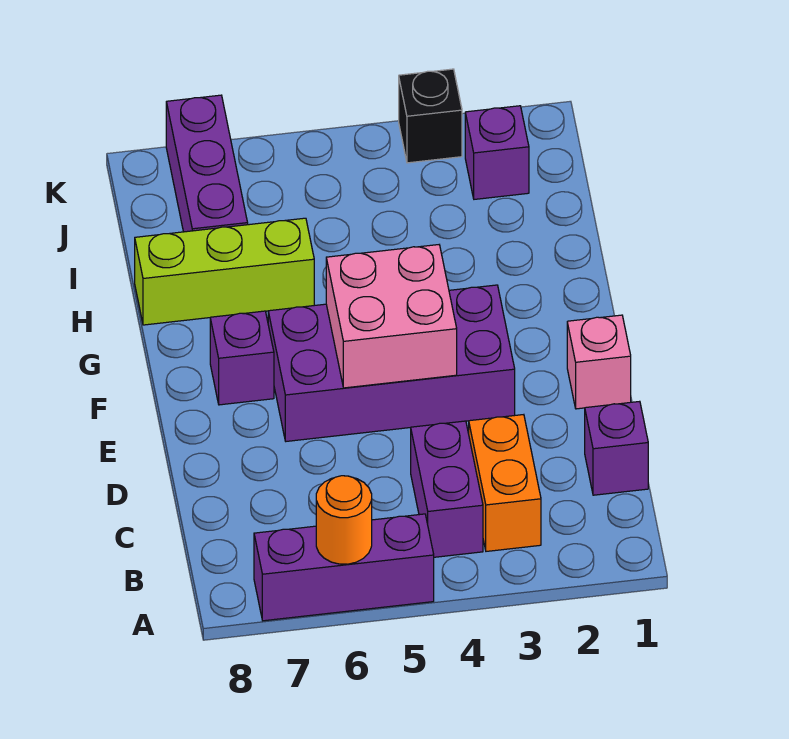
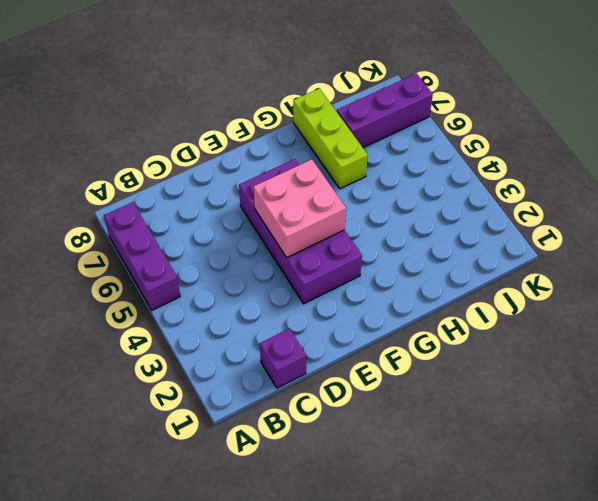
none -> orange 1x2 brick [469,415,541,551]
none -> purple 1x2 brick [411,421,483,557]
none -> pink 1x1 brick [567,315,631,409]

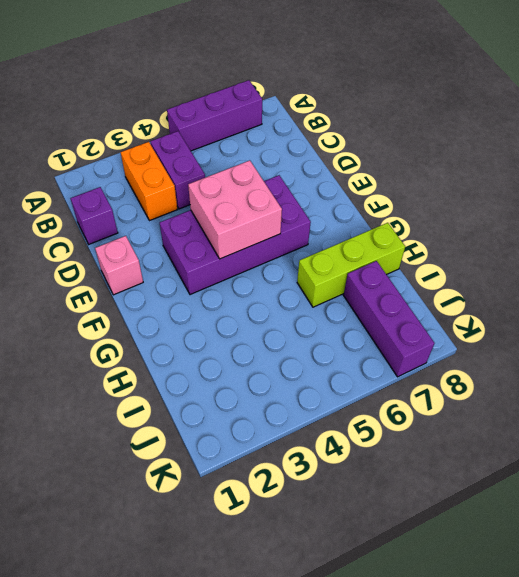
none -> purple 1x1 brick [210,311,274,405]
none -> purple 1x1 brick [465,106,529,199]
none -> black 1x1 brick [399,69,462,163]

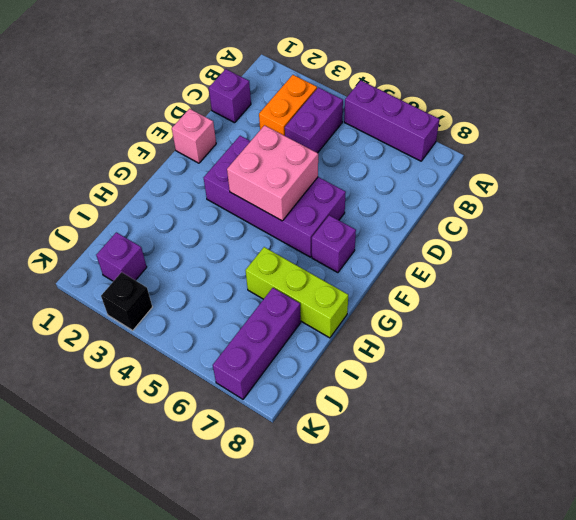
none -> orange 1x1 round brick [316,476,372,564]

